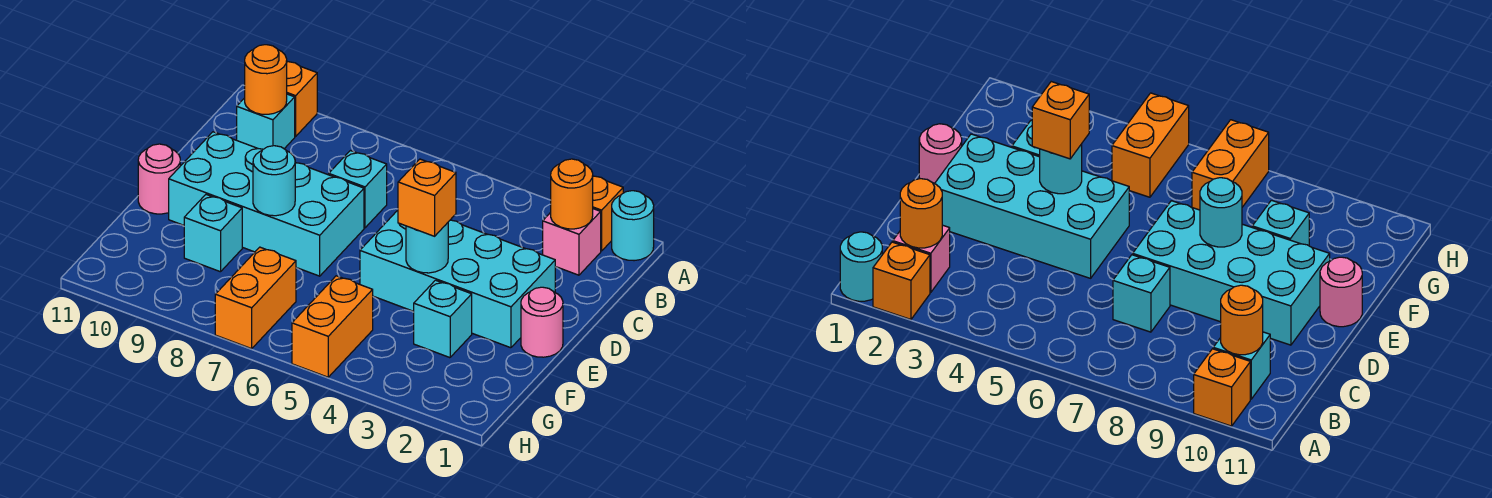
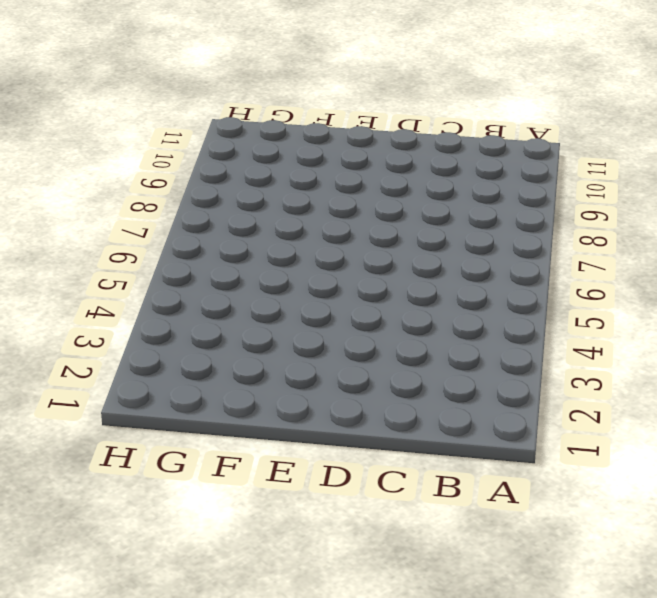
none -> cyan 1x1 round brick [612,191,654,261]
none -> orange 1x1 brick [593,176,623,251]
none -> orange 1x1 brick [287,62,317,136]

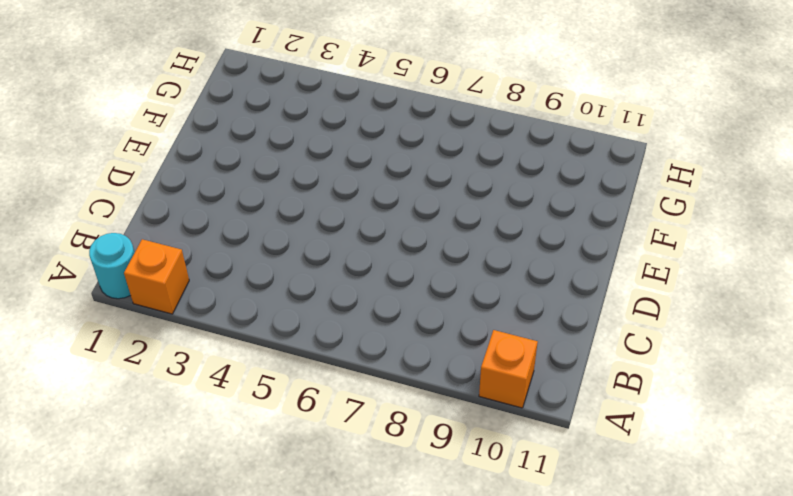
none -> pink 1x1 brick [543,209,601,275]
none -> cyan 1x1 brick [237,94,295,149]
none -> cyan 1x1 brick [329,151,387,228]

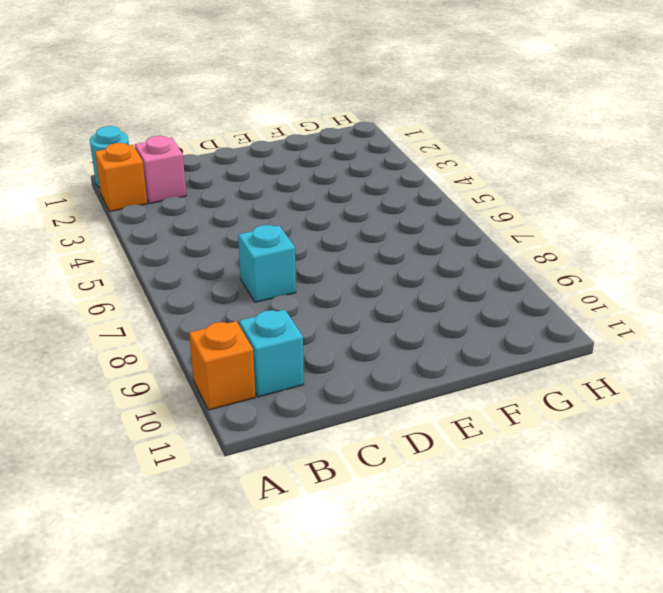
none -> cyan 2x4 brick [360,210,555,348]
none -> cyan 2x4 brick [169,132,364,276]
none -> pink 1x1 round brick [521,287,563,357]

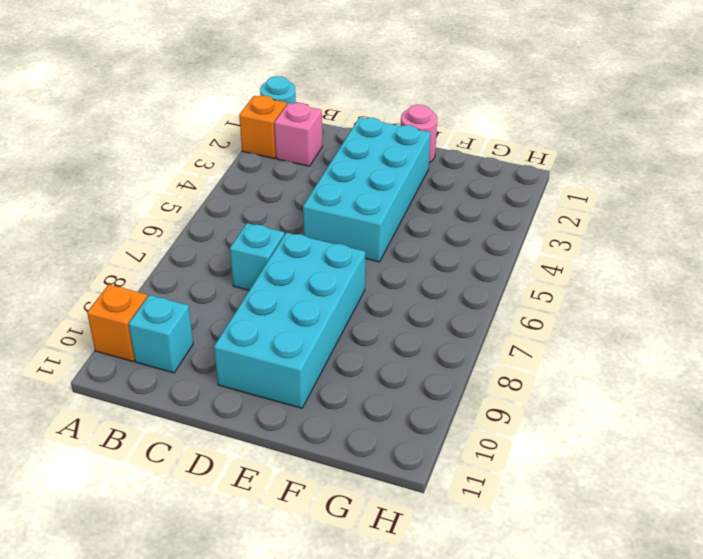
none -> pink 1x1 round brick [138,144,180,214]
none -> cyan 1x1 brick [414,280,472,358]
none -> cyan 1x1 brick [184,195,242,272]

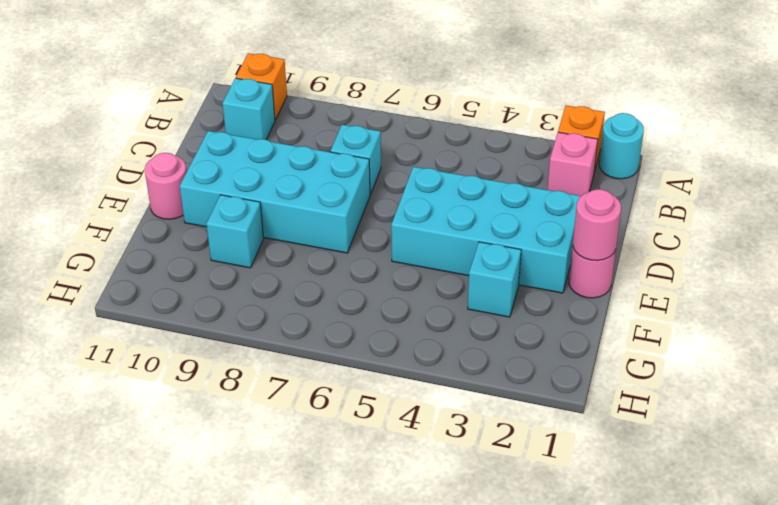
pink 1x1 round brick [573,189,621,261] -> none
none -> orange 1x2 brick [292,276,373,377]
none -> orange 1x2 brick [215,247,296,349]
none -> orange 1x1 round brick [551,159,593,229]

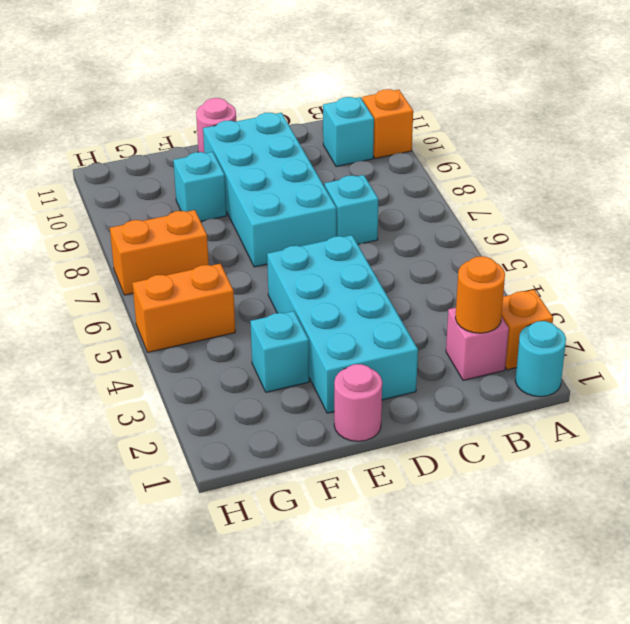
none -> orange 1x1 round brick [245,45,287,114]
none -> cyan 1x1 round brick [406,223,448,273]
none -> cyan 1x1 round brick [253,146,295,216]

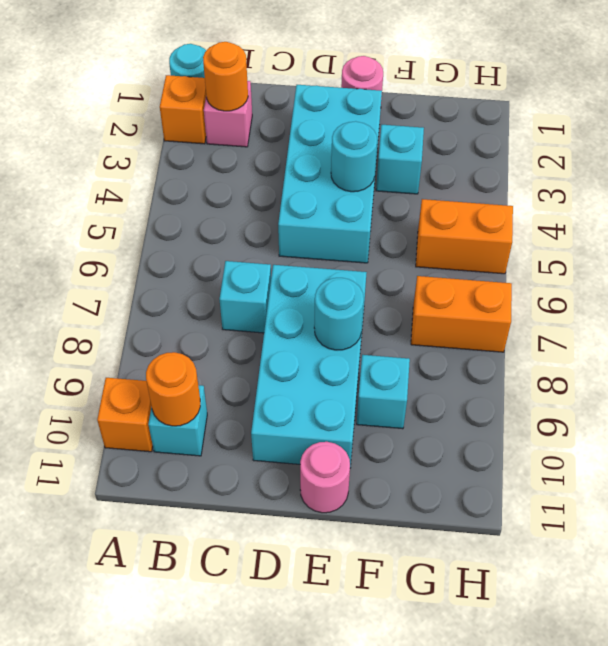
none -> orange 1x1 brick [398,159,456,236]

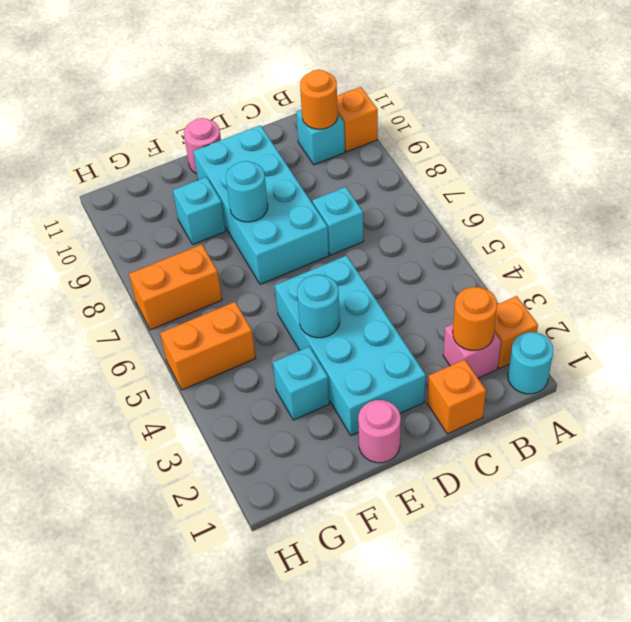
orange 1x1 brick [427,359,486,434] -> orange 1x1 brick moved to [398,159,456,236]

